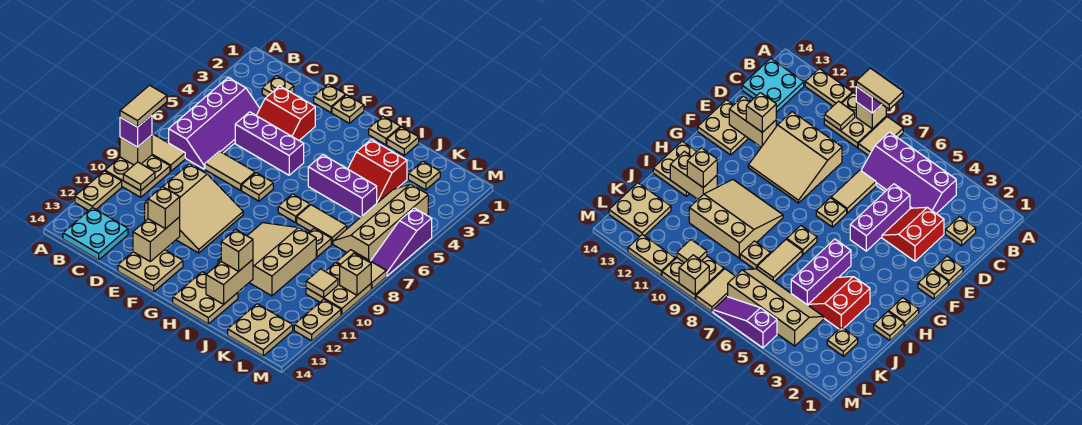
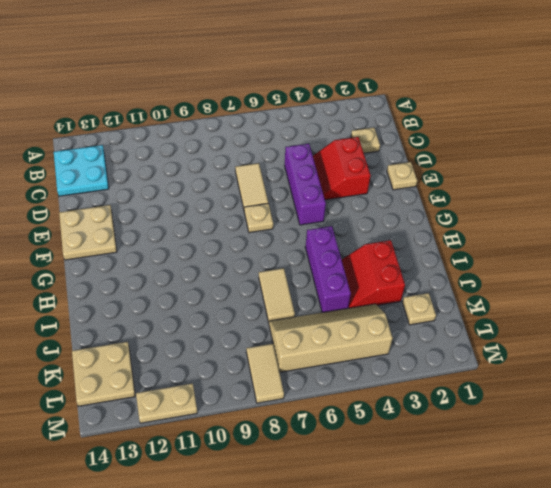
none -> tan 1x2 tile [152,134,185,171]
none -> tan 2x2 plate [105,155,170,197]
none -> tan 1x2 plate [75,171,122,211]
none -> purple 2x4 slope [169,78,260,169]

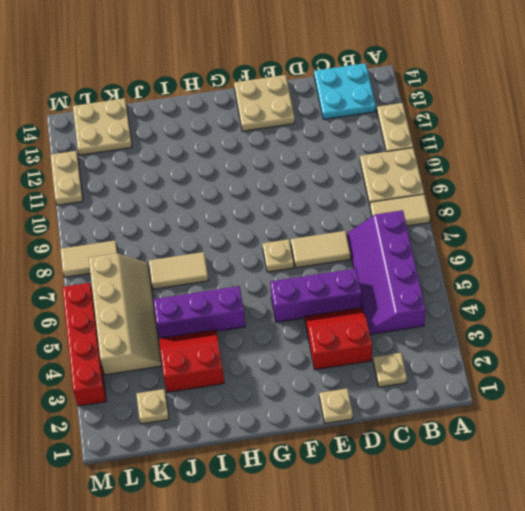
red 1x4 brick [62,283,106,406] -> purple 1x3 slope [371,208,432,276]
none -> tan 3x3 slope [145,164,243,253]
none -> tan 1x1 plate [332,95,364,123]
none -> tan 1x1 plate [369,116,400,145]
none -> tan 1x1 plate [278,194,310,223]

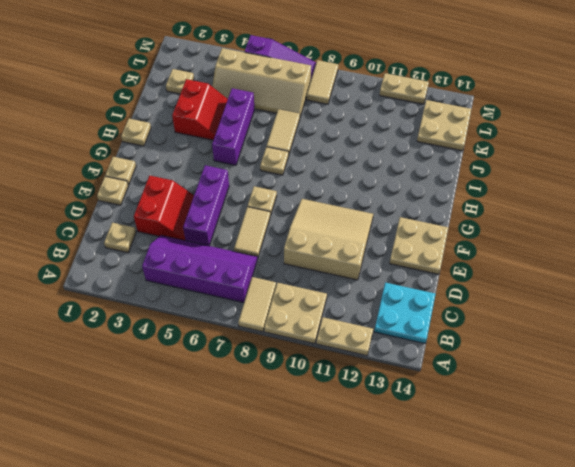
none -> tan 3x3 slope [218,223,316,296]
none -> tan 2x2 plate [173,272,238,324]
none -> tan 1x1 plate [387,127,419,155]
none -> tan 1x1 plate [309,228,331,257]

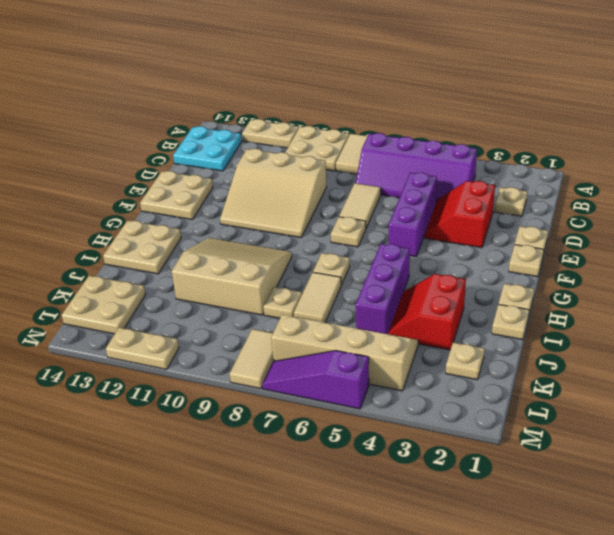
none -> tan 2x2 plate [306,263,371,315]
none -> tan 1x1 brick [120,135,152,165]
none -> tan 1x1 tile [123,162,155,191]
none -> tan 1x2 brick [133,217,180,261]

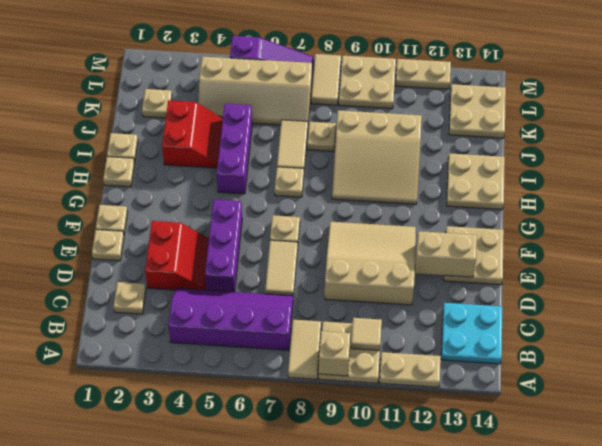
none -> tan 1x2 brick [206,260,253,305]
none -> tan 1x1 tile [306,269,338,298]
none -> tan 1x1 brick [340,253,371,295]
none -> purple 1x1 brick [120,115,152,147]

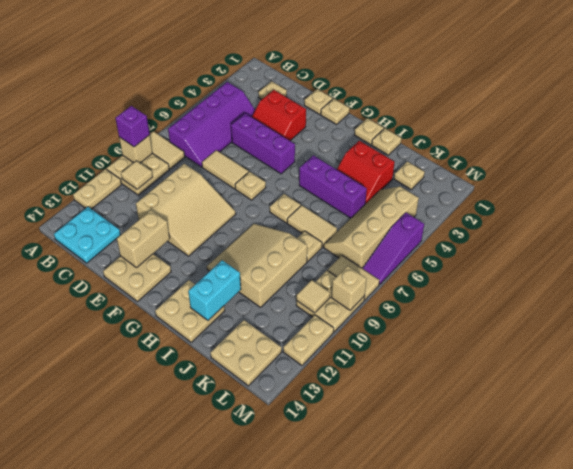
cyan 1x2 brick [188,260,241,320] -> tan 1x2 brick [206,260,253,305]
none -> tan 1x1 brick [148,187,180,229]
none -> tan 1x1 brick [221,229,253,271]
none -> tan 1x2 tile [120,85,167,127]

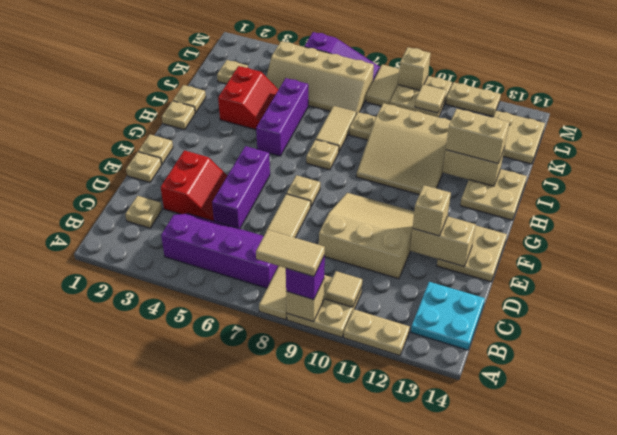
tan 1x2 brick [446,109,509,163] -> tan 1x1 brick [221,229,253,271]

